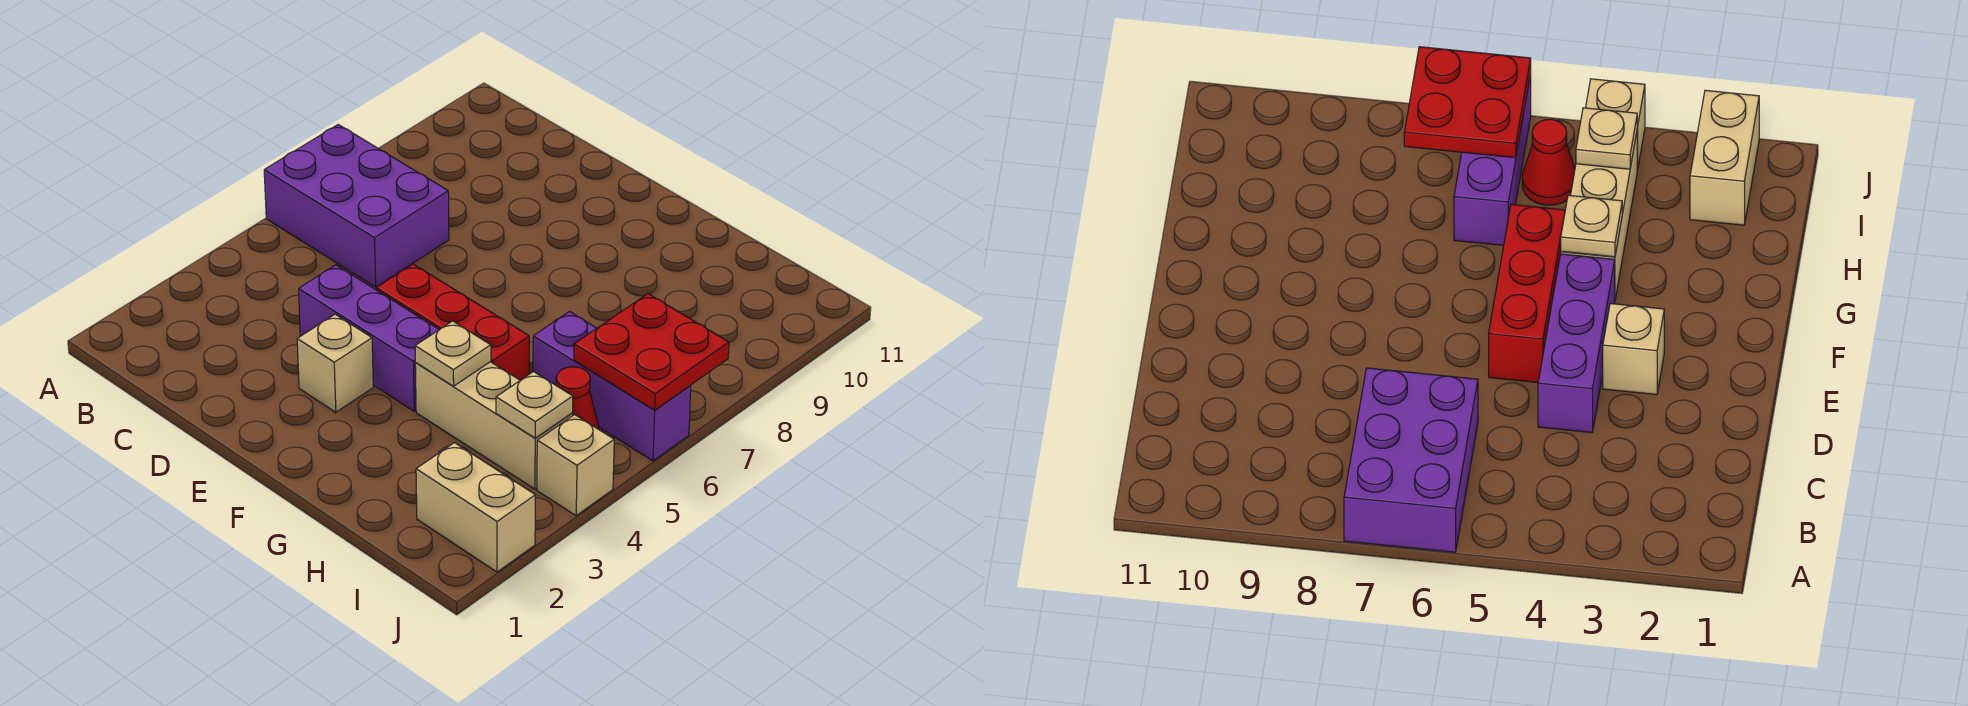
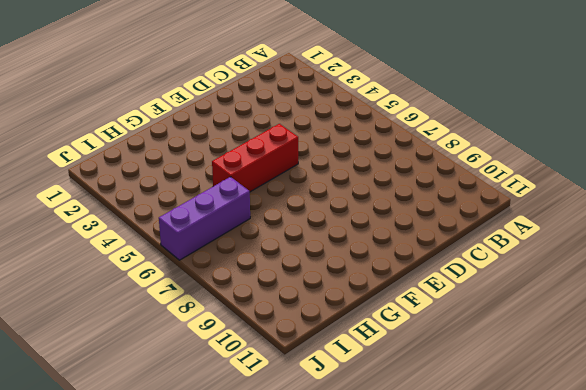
none -> purple 2x3 brick [264,125,449,287]
none -> purple 1x3 brick [299,265,439,411]
none -> tan 1x1 brick [297,314,373,412]

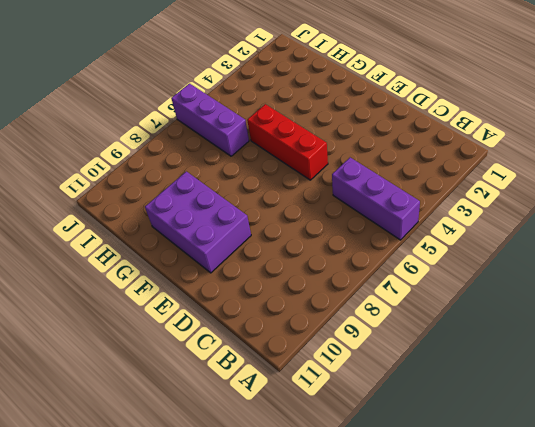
purple 1x3 brick [332,158,420,240] -> purple 1x3 brick moved to [299,265,439,411]
purple 2x3 brick [145,171,251,273] -> purple 2x3 brick moved to [264,125,449,287]
none -> tan 1x1 brick [297,314,373,412]
none -> tan 1x3 brick [415,362,573,489]
none -> tan 1x2 brick [416,443,535,572]

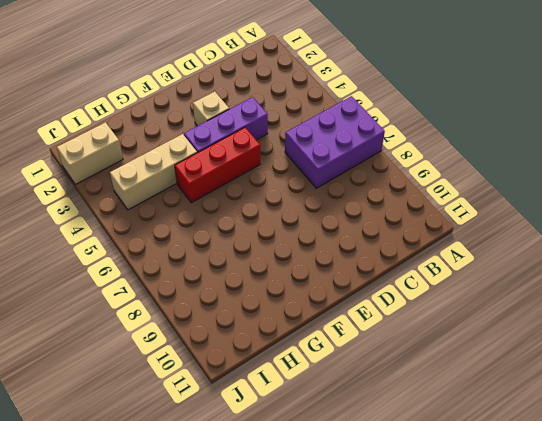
none -> purple 1x3 brick [533,312,691,461]
none -> red 1x1 cone [556,367,599,429]
none -> tan 1x1 brick [537,415,614,516]

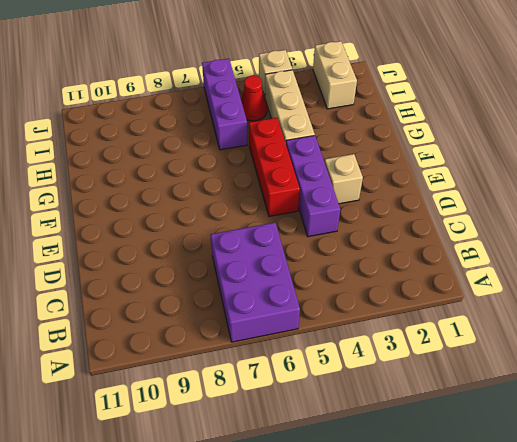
none -> tan 1x1 plate [415,321,491,386]
none -> tan 1x1 plate [496,372,573,438]
none -> red 2x2 plate [574,294,729,410]

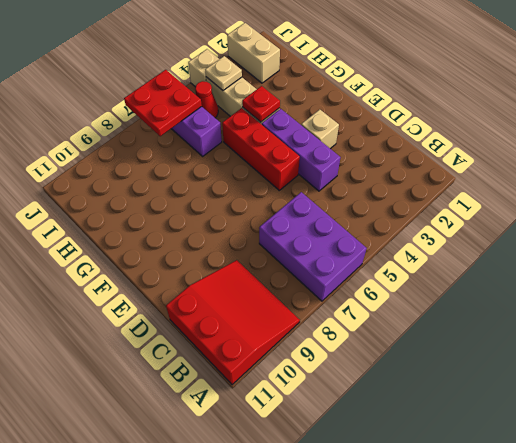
red 3x3 slope [166,260,300,385] -> none
red 1x1 plate [242,86,280,122] -> tan 1x1 plate [415,321,491,386]

